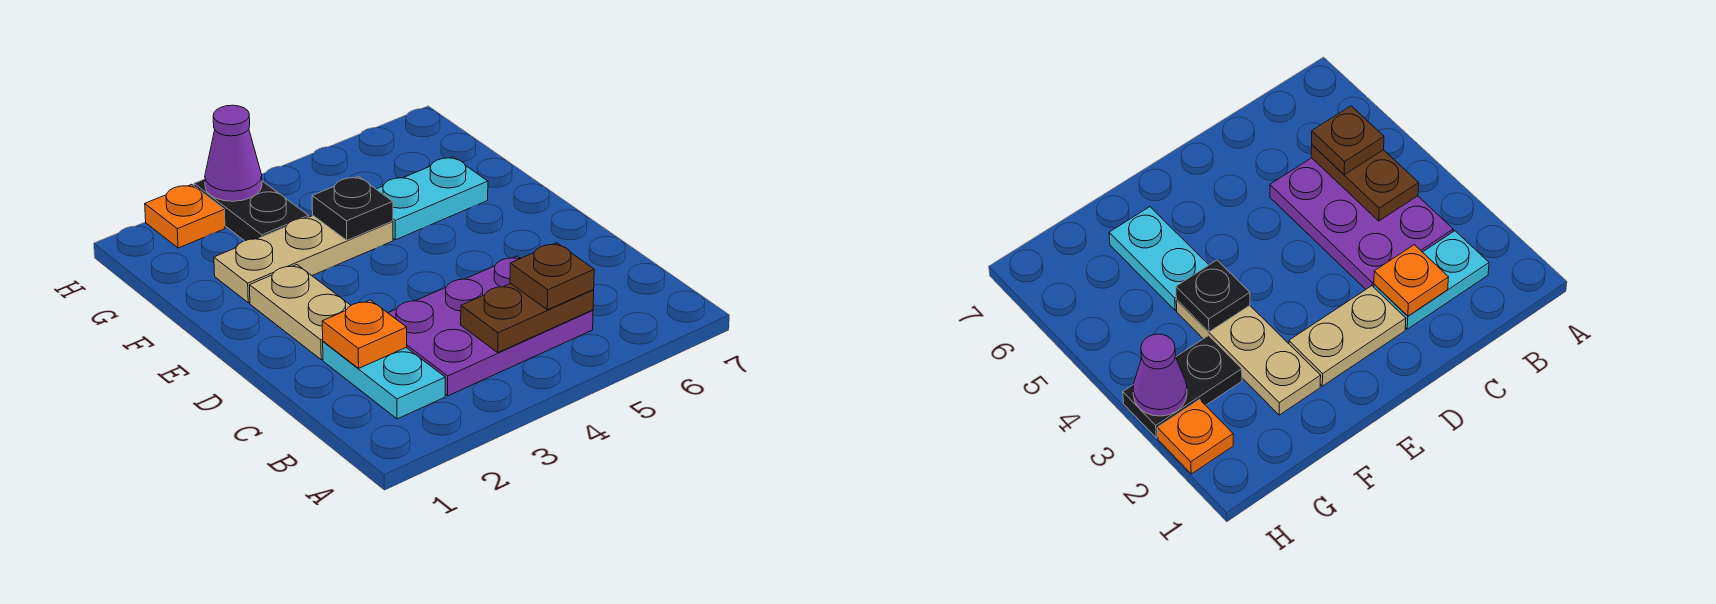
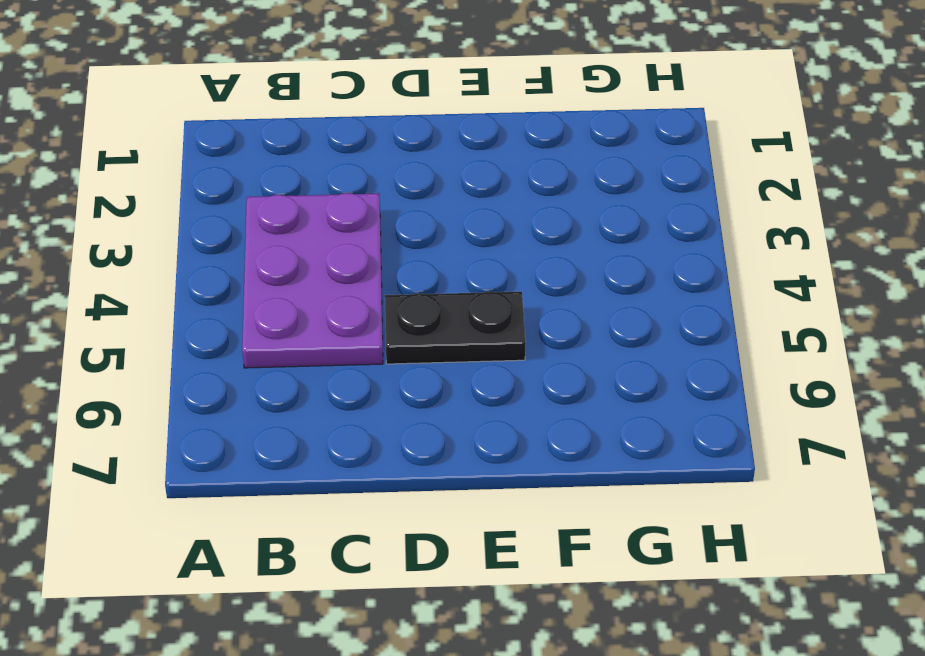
black 1x2 plate [385,291,526,364] -> black 1x2 plate moved to [194,179,309,241]
none -> cyan 1x2 plate [323,341,445,419]
none -> tan 1x2 plate [249,265,351,360]
none -> tan 1x3 plate [214,216,393,303]

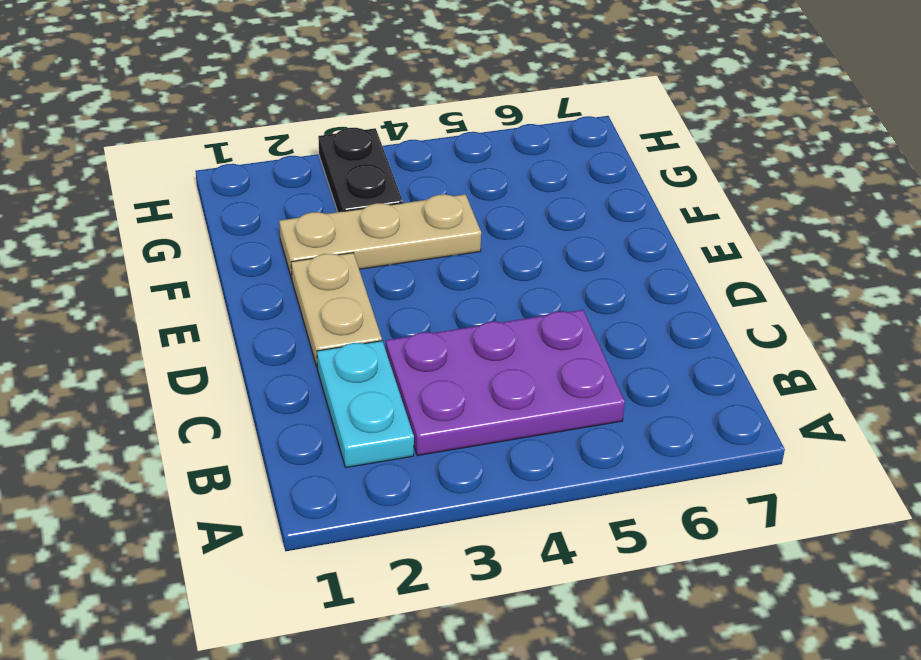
none -> cyan 1x2 plate [376,157,488,240]
none -> orange 1x1 plate [145,184,225,248]
none -> brown 1x2 plate [461,283,594,353]

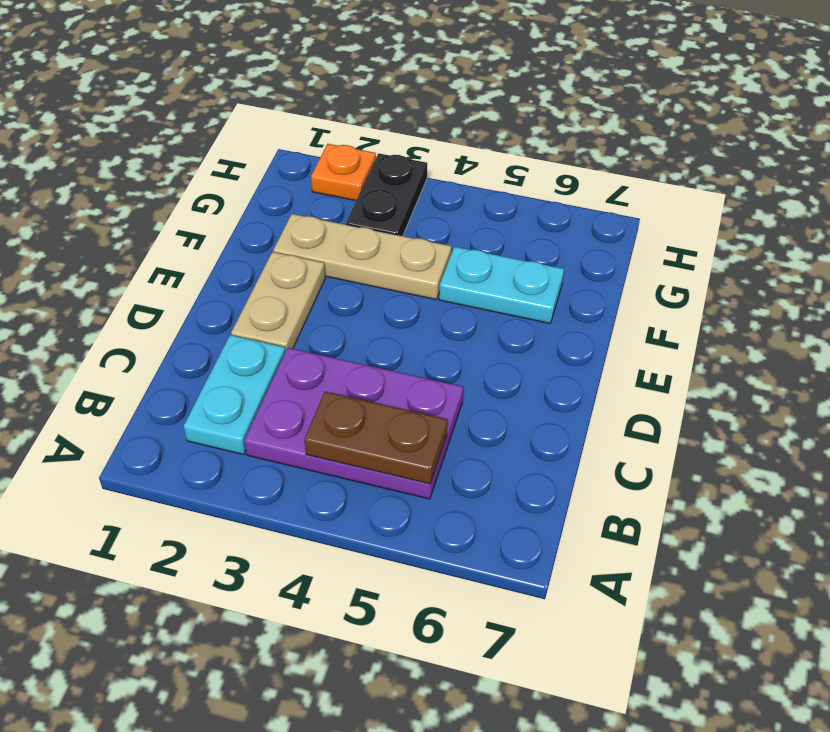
none -> orange 1x1 plate [322,300,407,368]
none -> black 1x1 plate [312,176,393,240]
none -> purple 1x1 cone [205,105,262,201]

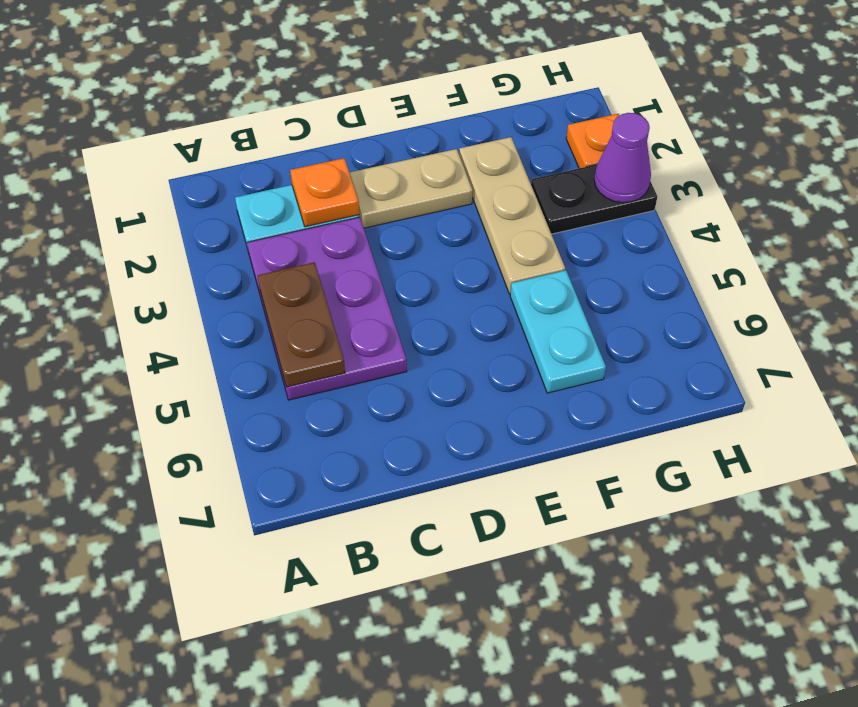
none -> black 1x1 plate [312,176,393,240]
none -> brown 1x1 plate [510,243,594,310]

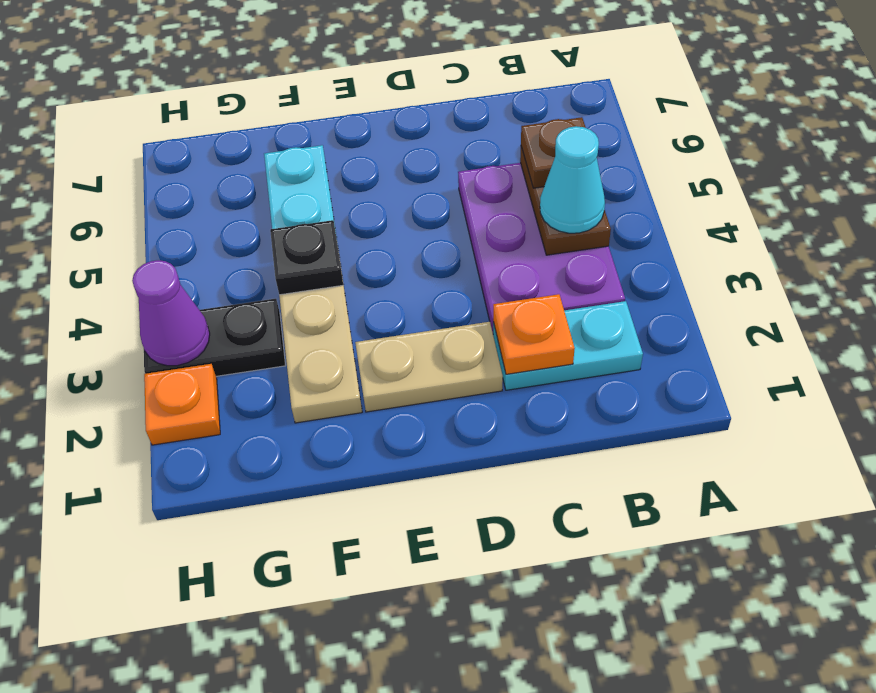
cyan 1x1 cone [540,126,605,233] -> none

